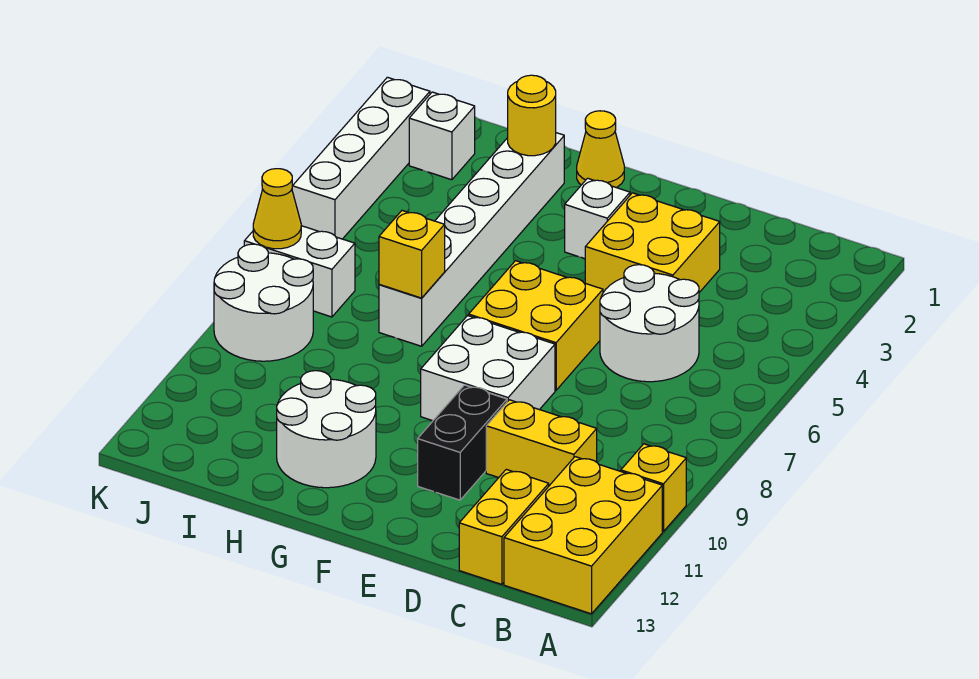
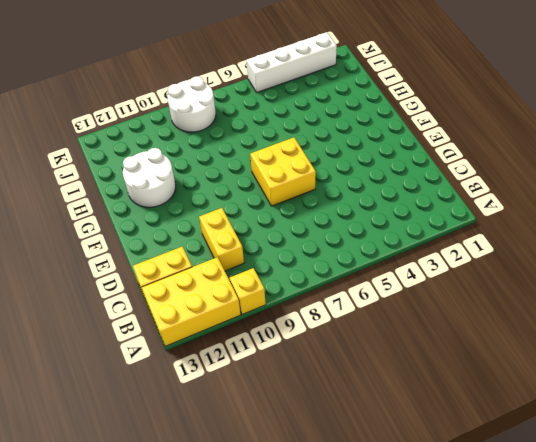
none -> white 2x2 round brick [600,265,699,382]
none -> yellow 2x2 brick [585,193,720,293]
none -> white 2x2 brick [421,316,555,421]

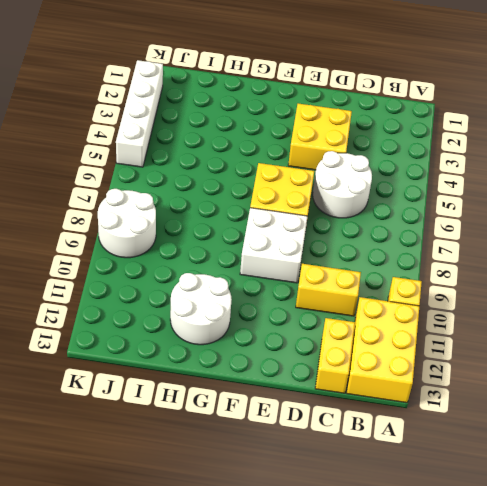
none -> black 1x2 brick [418,385,507,500]
none -> white 1x1 brick [565,178,630,259]
none -> yellow 1x1 cone [577,111,624,188]

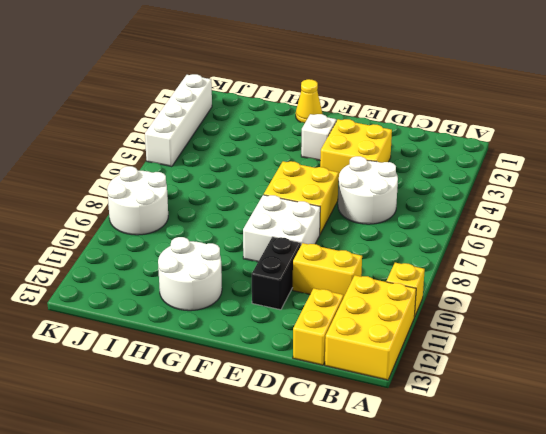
none -> white 1x6 brick [379,133,564,346]
none -> white 1x1 brick [409,92,475,180]
none -> white 1x2 brick [244,226,355,317]

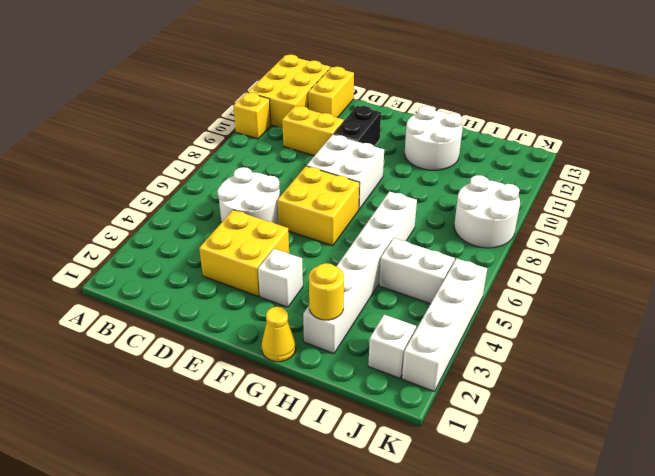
white 1x2 brick [379,238,455,304] -> white 1x2 brick moved to [244,226,355,317]
none -> yellow 1x1 brick [379,211,445,298]
none -> yellow 1x1 cone [253,169,301,249]

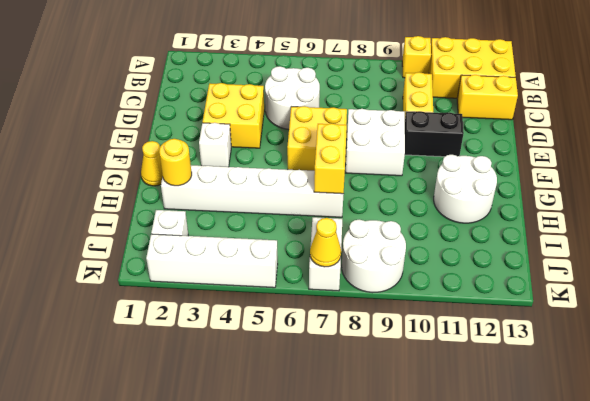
yellow 1x2 brick [314,123,347,194] -> yellow 1x1 brick [379,211,445,298]

